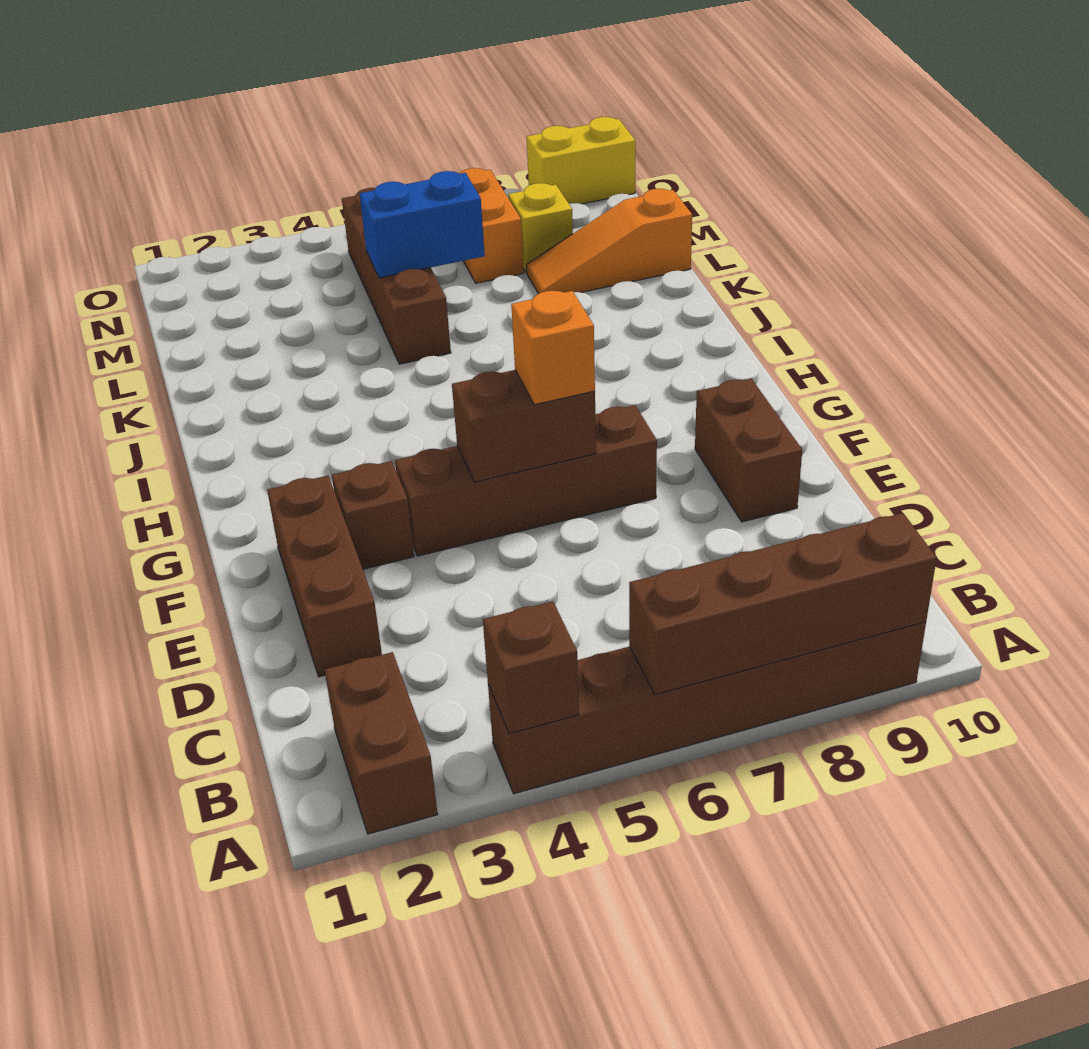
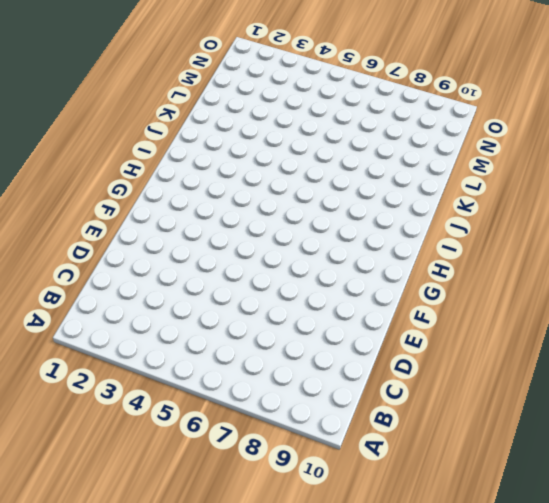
none -> brown 1x2 brick [325,652,438,834]
none -> brown 1x6 brick [488,622,926,794]
none -> brown 1x3 brick [267,476,382,677]

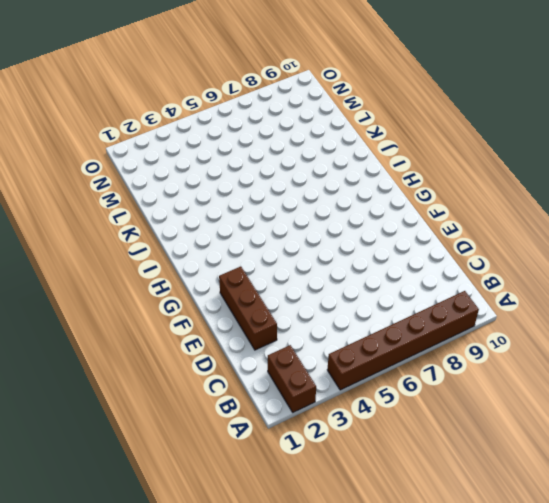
none -> brown 1x2 brick [695,379,802,522]
none -> brown 1x1 brick [332,461,414,569]
none -> brown 1x4 brick [395,405,657,556]

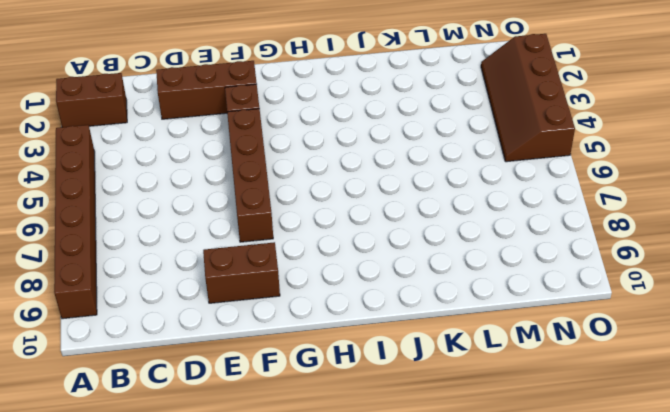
brown 2x4 slope [481,34,575,162] -> brown 1x4 brick [342,188,451,364]
none -> orange 1x3 slope [526,189,692,294]
none -> orange 1x2 brick [459,168,524,283]
none -> yellow 1x1 brick [508,183,573,273]

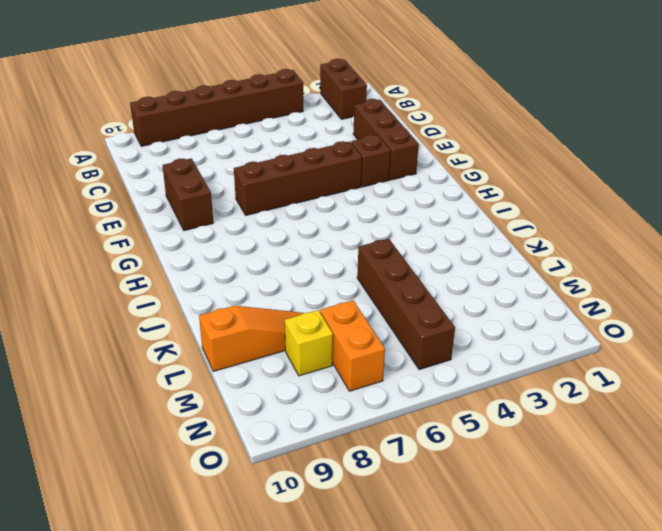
none -> yellow 1x2 brick [527,117,635,204]
none -> brown 1x1 brick [483,601,579,734]
none -> brown 1x4 brick [629,513,937,694]

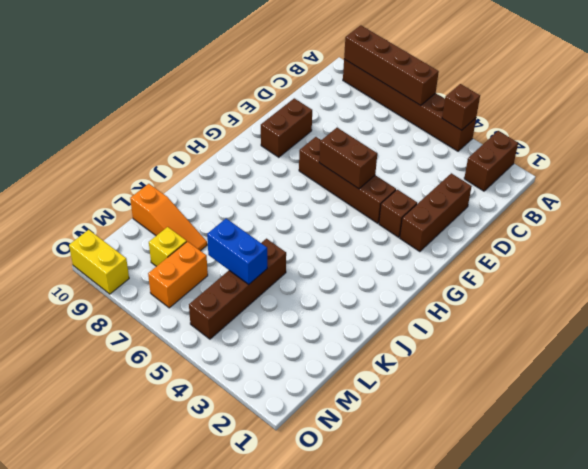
none -> orange 1x1 brick [511,291,595,405]

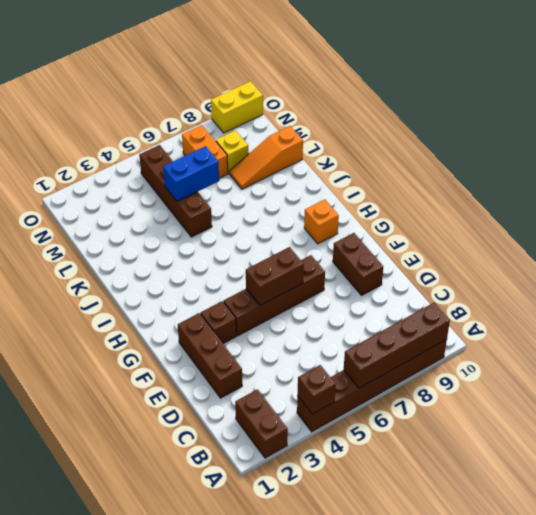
orange 1x1 brick [304,199,339,244] -> orange 1x1 brick moved to [511,291,595,405]

